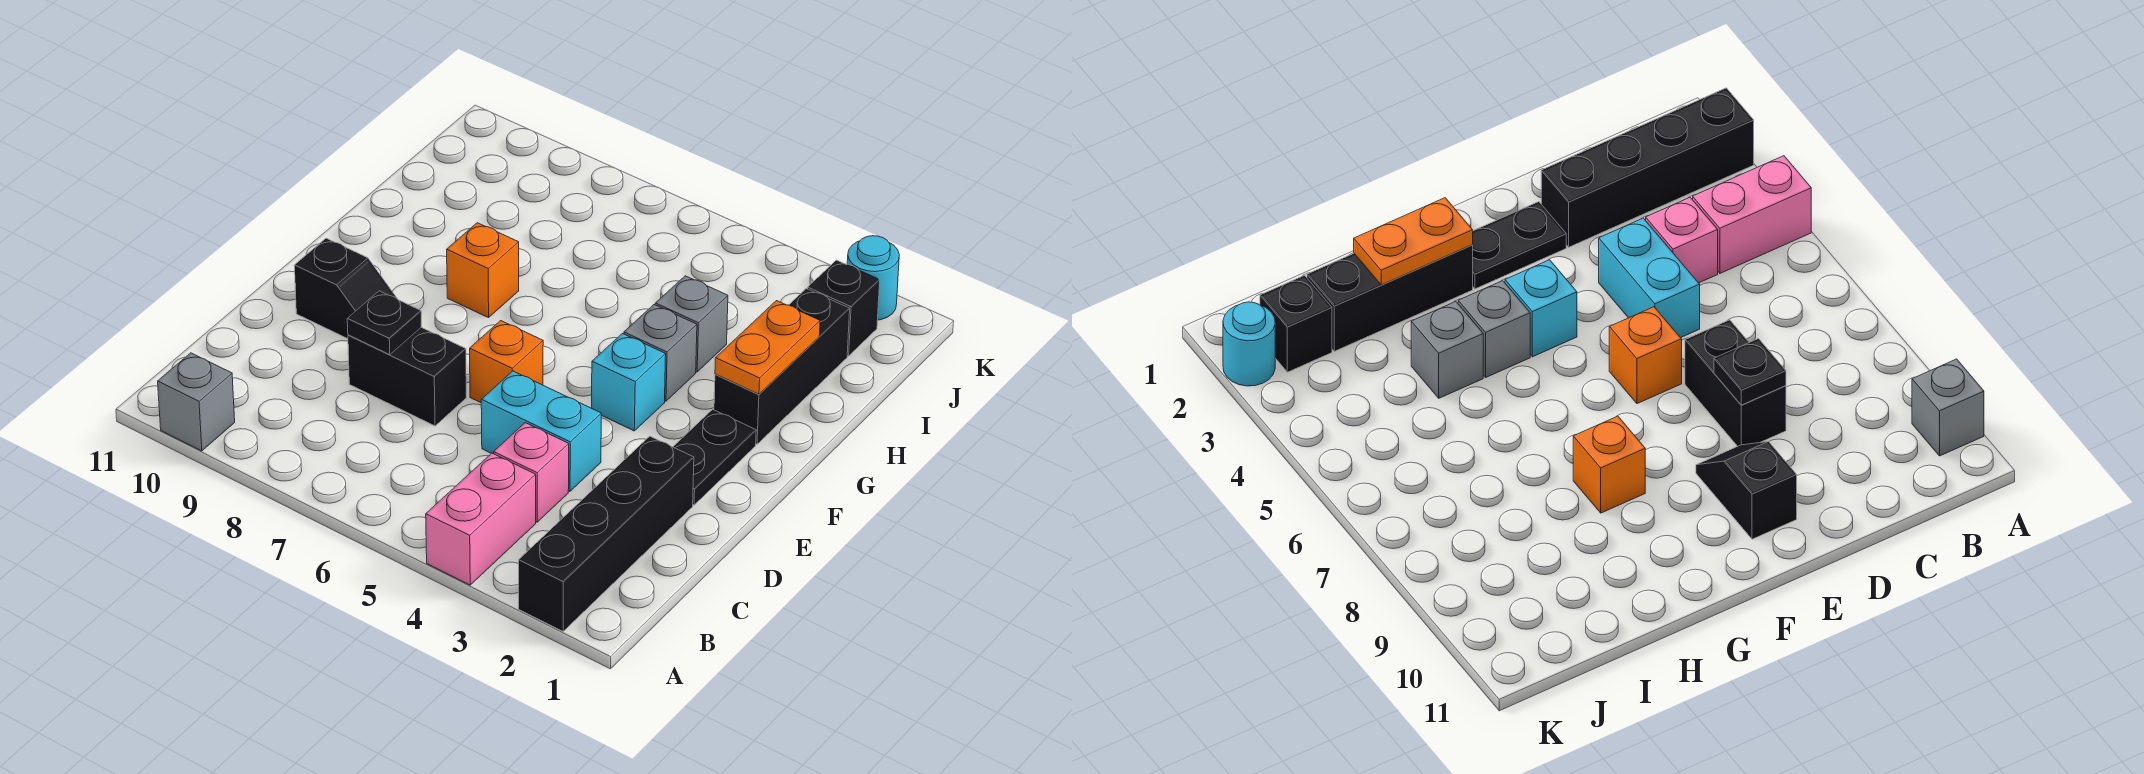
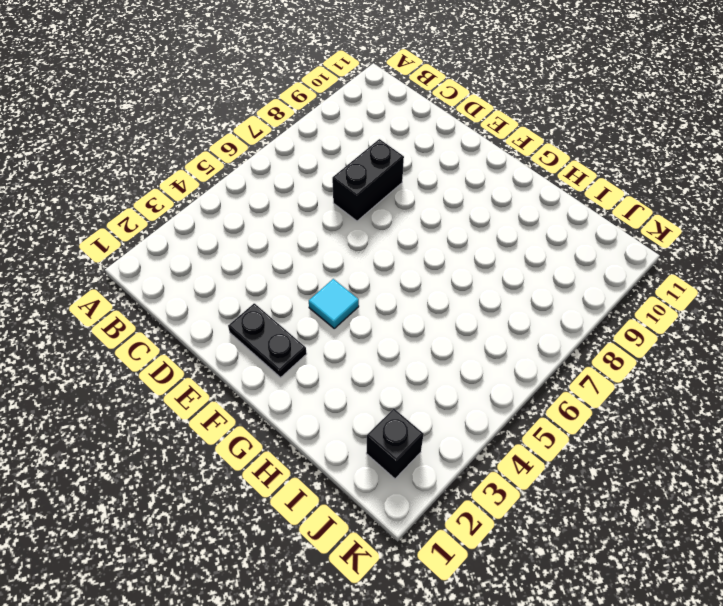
cyan 1x1 tile [309,279,359,328] -> cyan 1x1 brick [592,334,666,431]
none -> black 1x4 brick [519,436,694,631]
none -> pink 1x2 brick [426,453,536,585]
none -> grey 1x1 brick [158,353,235,451]

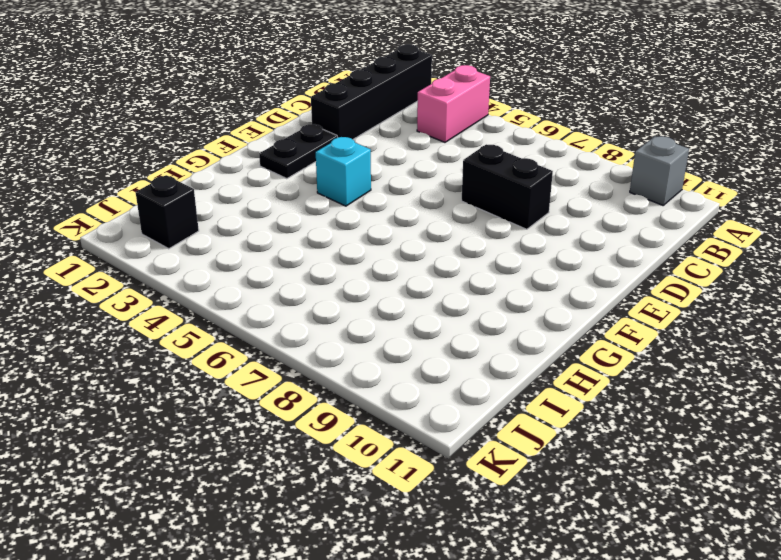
none -> pink 1x1 brick [494,423,569,522]
none -> cyan 1x2 brick [481,371,601,491]
none -> orange 1x1 brick [470,321,543,403]

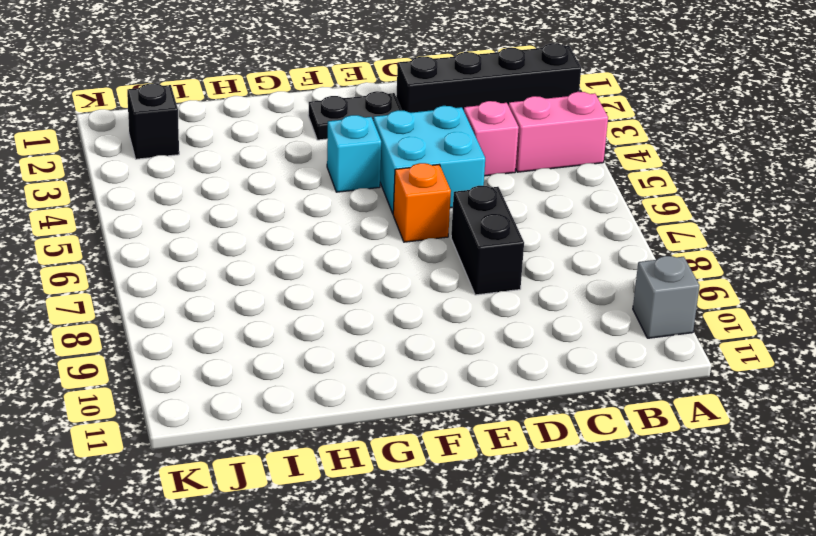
cyan 2x2 brick [373,106,485,213] -> cyan 1x2 brick [481,371,601,491]
none -> black 1x2 slope [294,238,397,339]
none -> black 1x3 brick [714,289,850,444]
none -> grey 1x1 brick [624,305,697,401]

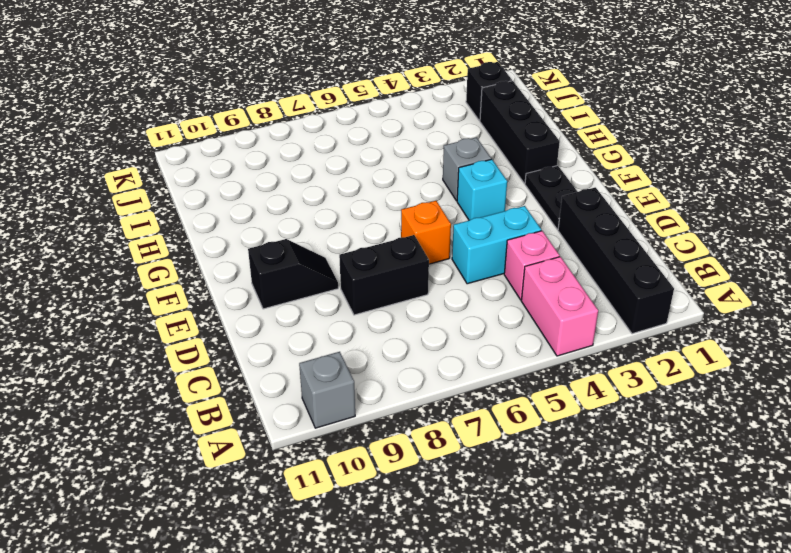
none -> orange 1x1 brick [447,223,519,318]
none -> grey 1x1 brick [655,276,728,372]
none -> cyan 1x1 round brick [847,236,899,320]

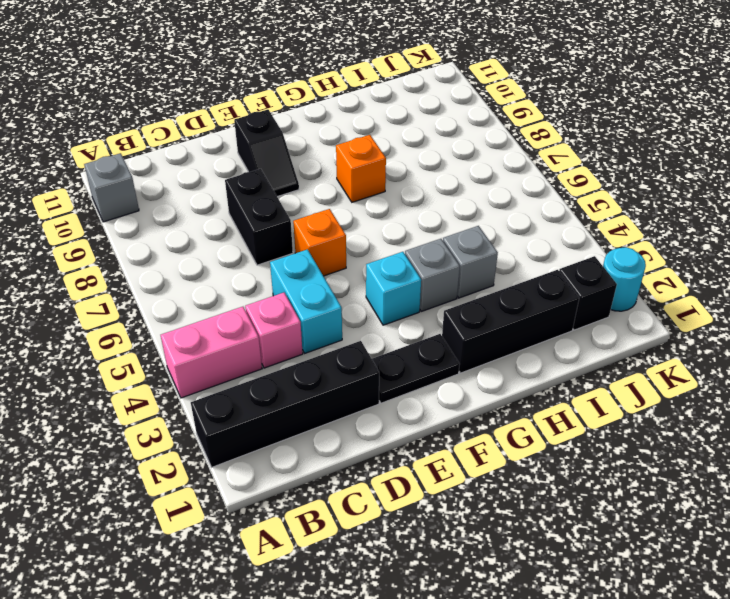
none -> black 1x1 plate [347,291,421,355]
none -> orange 1x2 plate [715,301,820,394]

